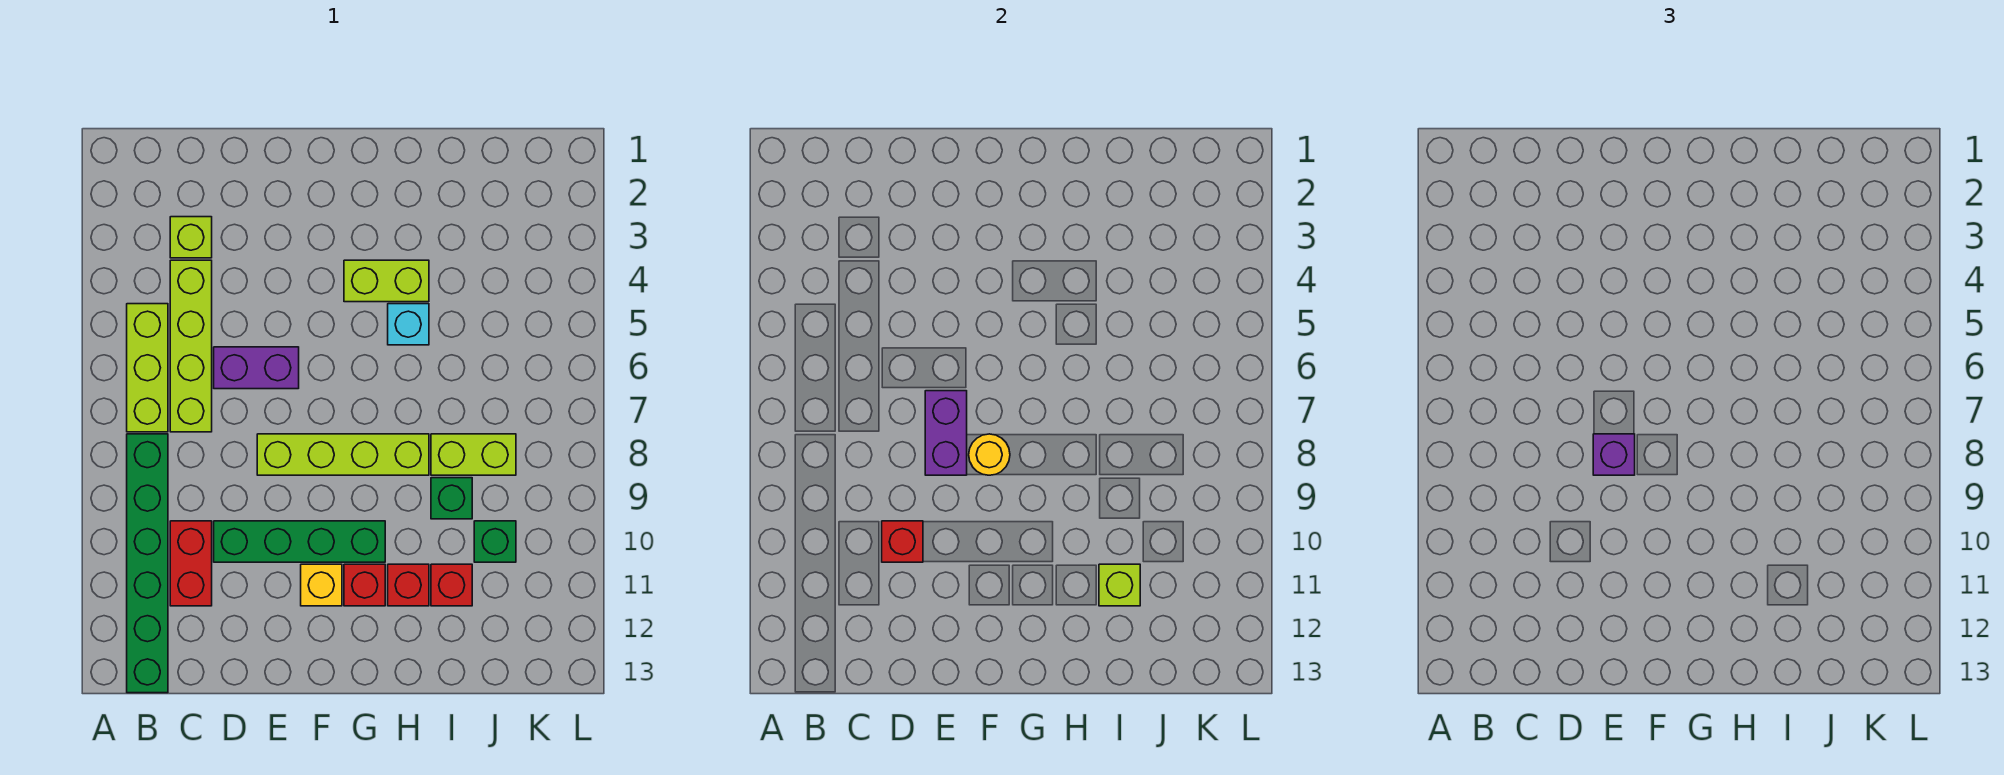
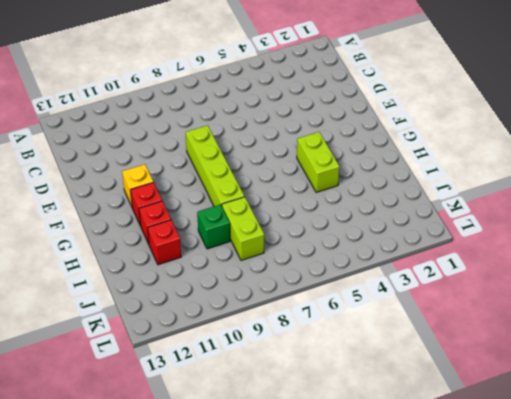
none -> lime 1x3 brick [127,304,168,432]
none -> green 1x6 brick [127,434,168,693]
none -> lime 1x1 brick [170,217,212,258]

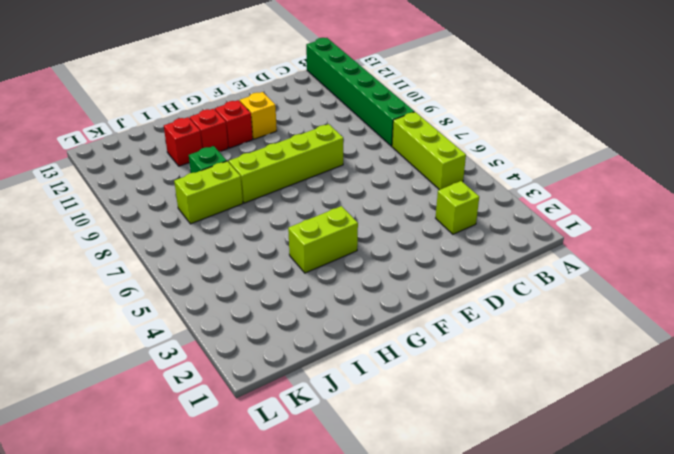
none -> lime 1x4 brick [170,260,212,432]
none -> red 1x2 brick [170,521,212,606]
none -> purple 1x2 brick [214,347,299,389]

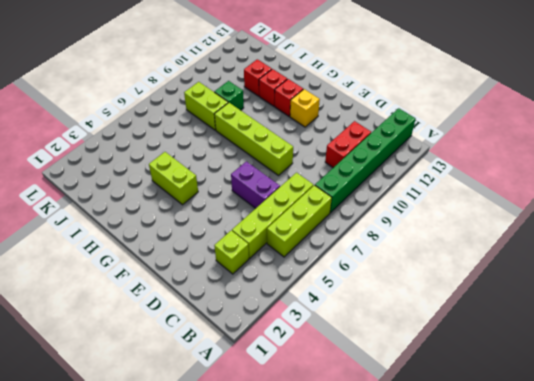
none -> green 1x4 brick [214,521,385,562]
none -> cyan 1x1 brick [388,304,429,345]
none -> green 1x1 brick [474,521,516,562]

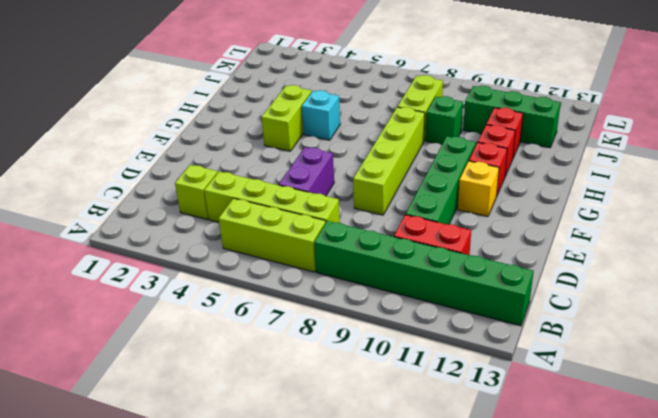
green 1x3 brick [463,86,561,148] -> green 1x1 brick [474,521,516,562]
none -> red 1x1 brick [882,521,923,562]
none -> purple 1x2 brick [925,391,967,475]
none -> yellow 1x1 round brick [969,434,1010,475]

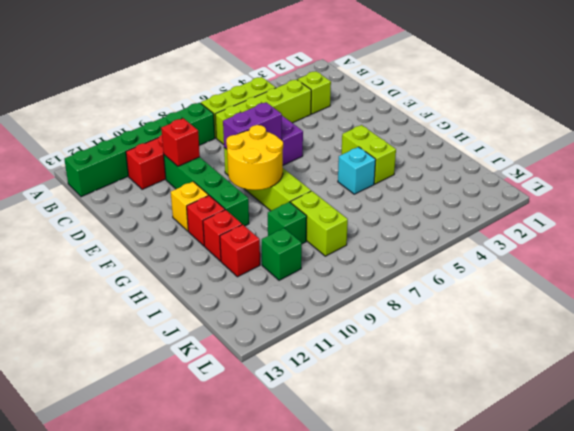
yellow 2x2 round brick [226,125,283,190] -> yellow 1x1 round brick [969,434,1010,475]
none -> lime 1x1 brick [1099,564,1140,606]
none -> purple 1x1 brick [1593,434,1635,475]

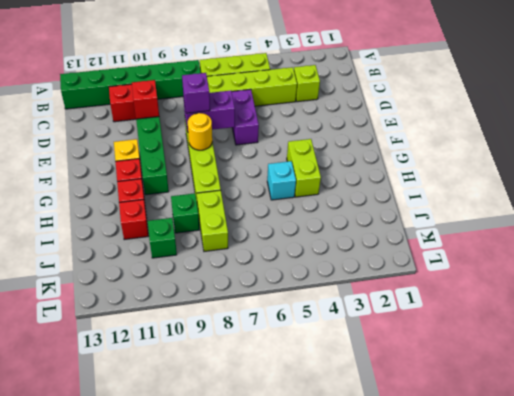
none -> lime 1x1 brick [1099,564,1140,606]

